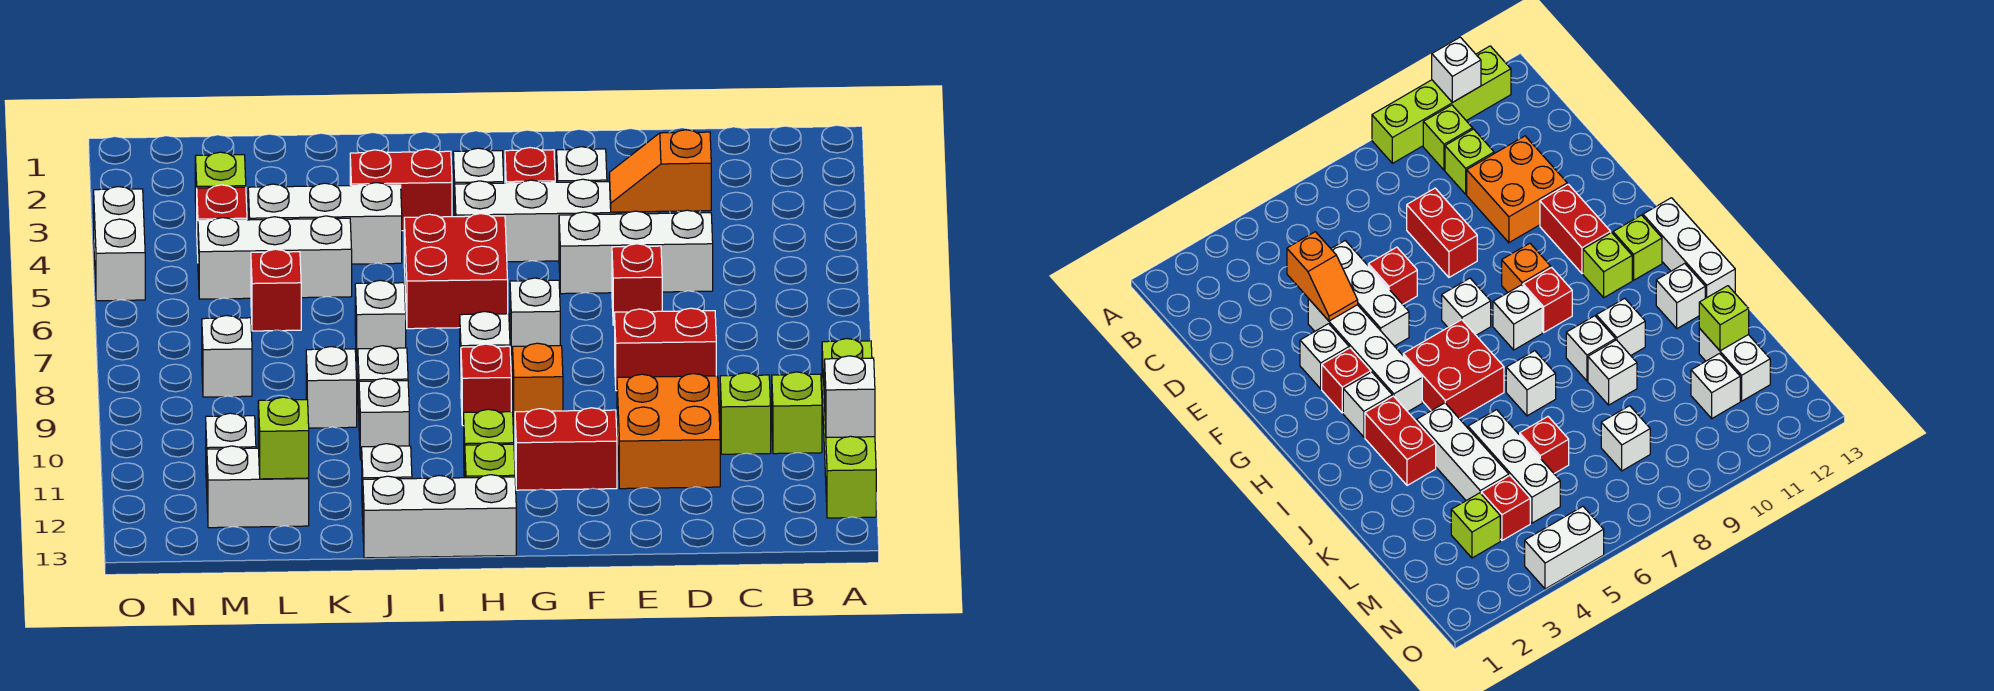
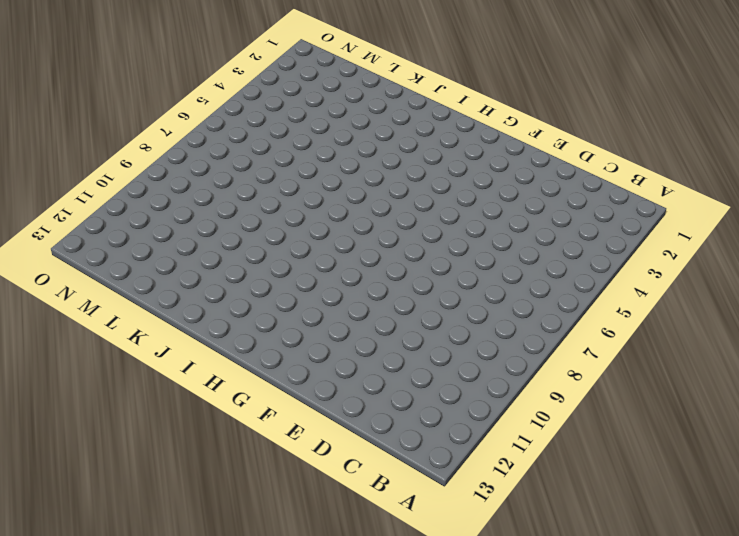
none -> lime 1x4 brick [822,339,876,518]
none -> lime 1x1 brick [772,372,822,454]
none -> lime 1x1 brick [720,373,771,454]
none -> white 1x3 brick [559,210,713,294]

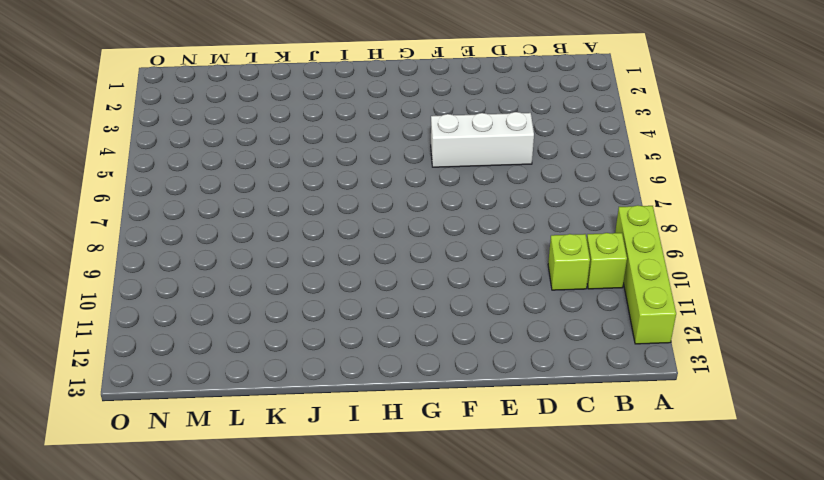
none -> red 1x2 brick [615,308,716,391]
none -> orange 2x2 brick [617,374,720,489]
none -> white 1x4 brick [455,179,660,262]
none -> red 1x1 brick [612,244,662,325]

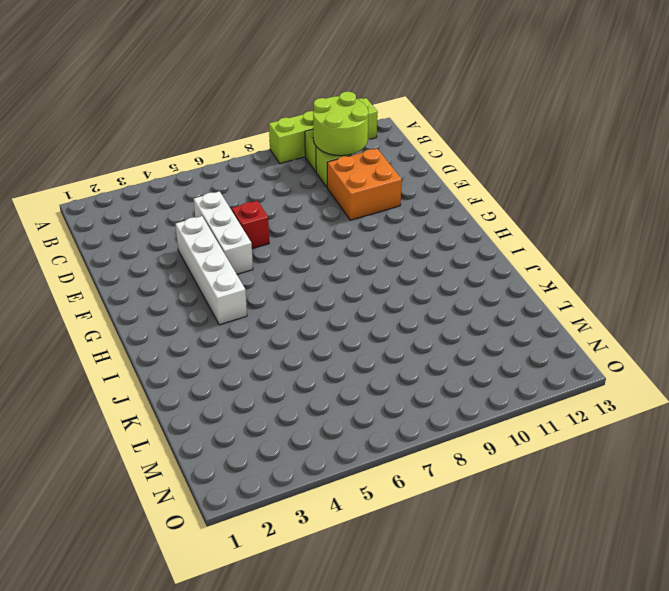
lime 2x2 round brick [313,92,368,156] -> none
none -> red 1x2 brick [615,308,716,391]
none -> white 1x1 brick [557,147,607,182]
none -> red 1x2 brick [515,408,617,490]
none -> red 1x1 brick [505,148,555,183]

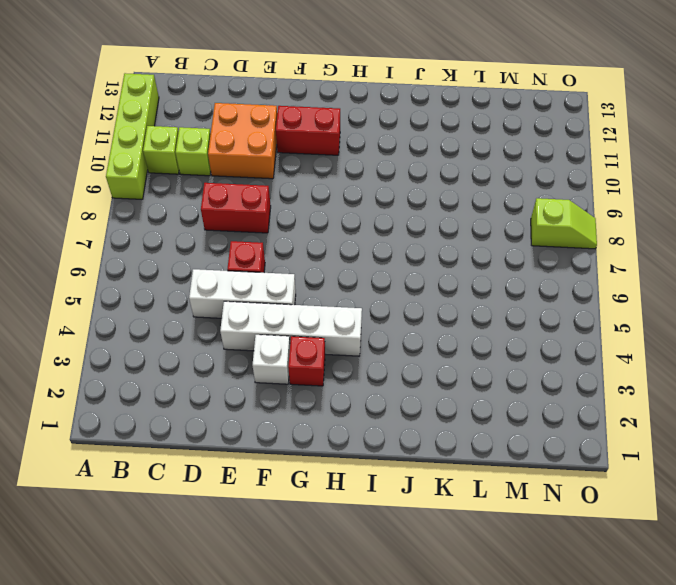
lime 1x2 slope [531,198,597,249] -> none
none -> white 1x1 brick [510,278,560,360]
none -> orange 1x1 brick [513,343,563,425]
none -> white 1x1 brick [453,148,504,217]
none -> red 2x2 brick [404,214,508,329]

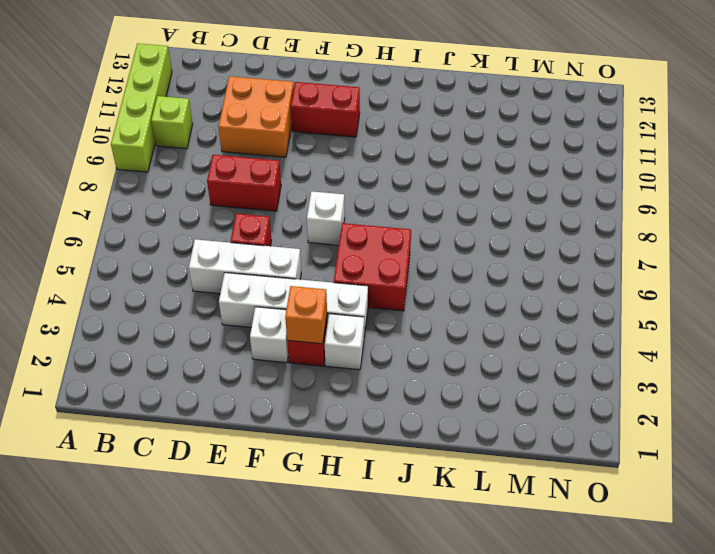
orange 1x1 brick [285,286,327,344] -> orange 1x1 brick moved to [513,343,563,425]
none -> lime 1x1 brick [720,373,771,454]
none -> white 1x1 brick [460,311,510,381]
none -> red 1x1 brick [461,344,511,426]
none -> lime 1x1 brick [464,409,514,477]

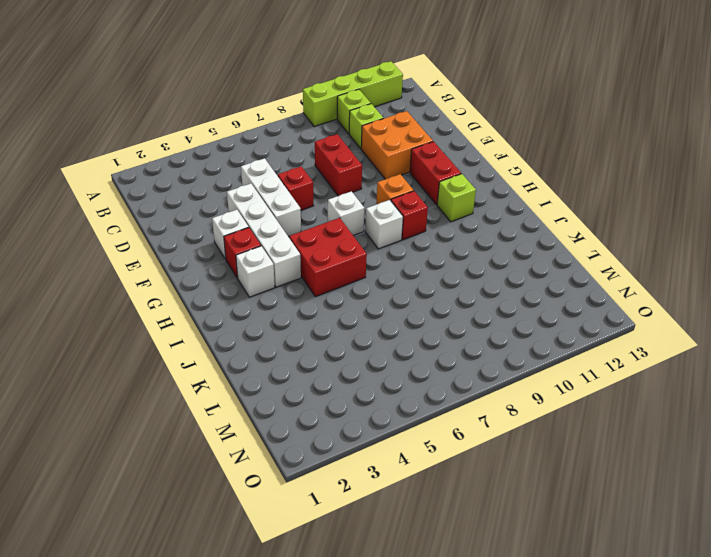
none -> lime 1x1 brick [465,442,515,478]
none -> white 1x3 brick [363,475,516,558]
none -> red 1x2 brick [350,149,452,231]
none -> white 1x3 brick [248,183,402,264]

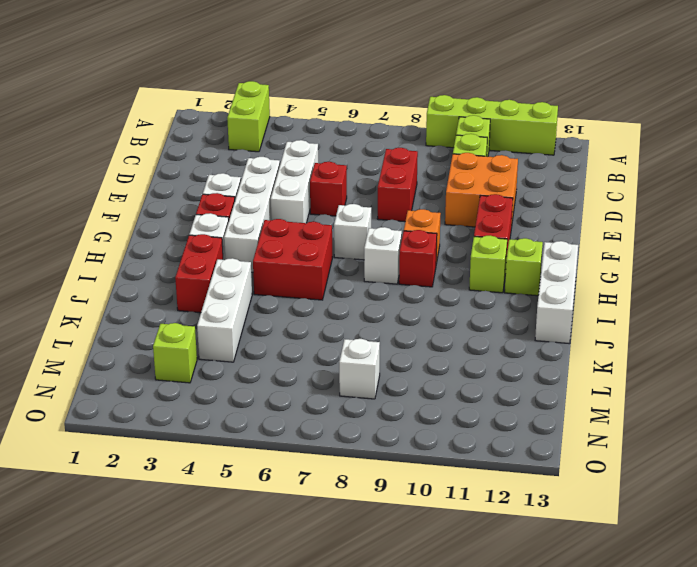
lime 1x2 brick [227,81,270,152] -> none
none -> white 1x1 brick [355,280,406,362]
none -> white 1x1 brick [358,346,408,413]
none -> white 1x1 brick [359,378,409,460]
none -> white 1x1 brick [362,444,412,517]

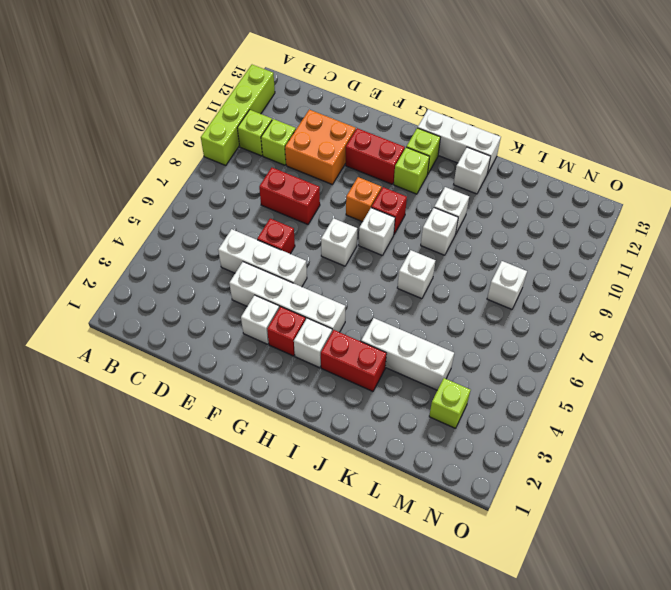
none -> red 2x2 brick [404,214,508,329]
none -> white 1x3 brick [198,216,352,299]
none -> white 1x1 brick [306,347,357,428]
none -> red 1x1 brick [251,249,301,331]

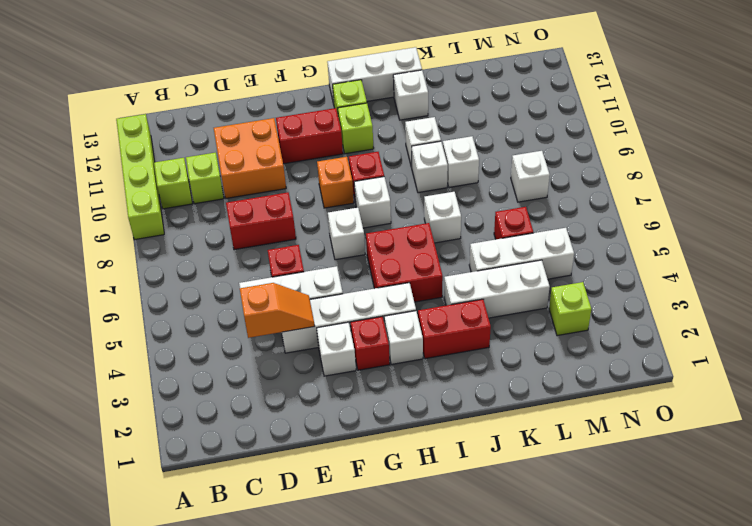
none -> white 1x2 brick [207,446,309,528]
none -> red 1x1 brick [197,185,247,255]
none -> white 1x1 brick [206,413,256,487]
none -> white 1x2 brick [94,187,145,301]

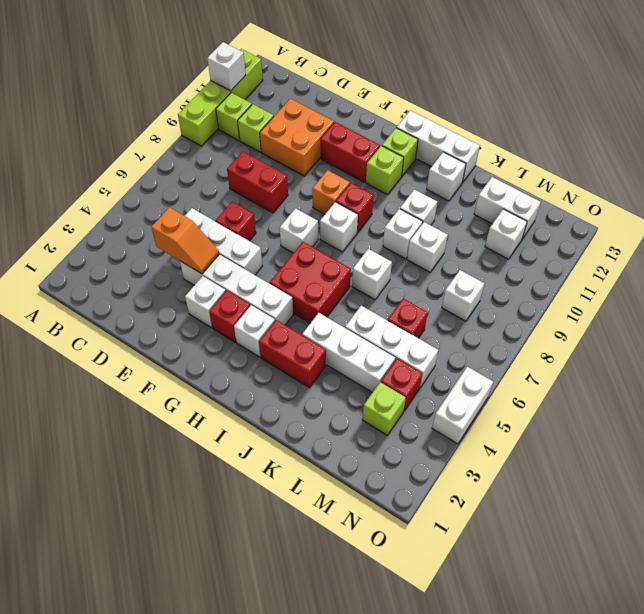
none -> lime 1x1 brick [258,397,309,479]

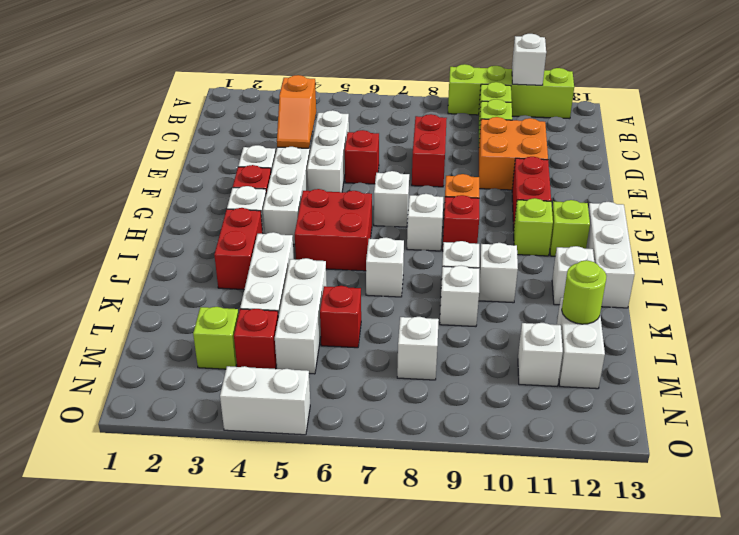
lime 1x1 round brick [562,260,606,324] -> lime 1x1 brick [258,397,309,479]

